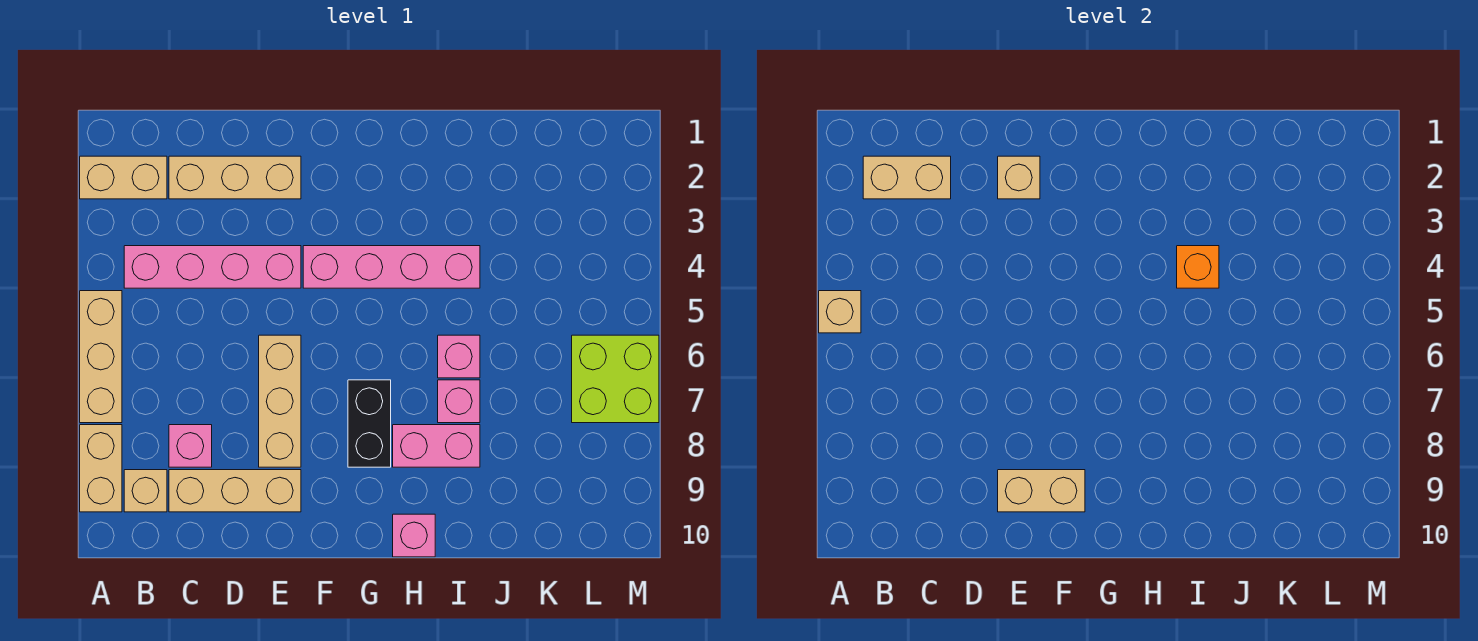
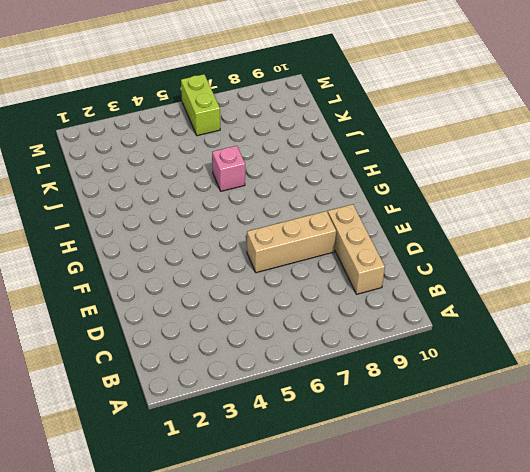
lime 1x2 brick [181,74,220,136] -> lime 2x2 brick [572,335,659,423]
none -> tan 1x2 brick [80,156,167,199]
none -> tan 1x3 brick [80,291,122,423]
none -> tan 1x2 brick [80,425,122,512]

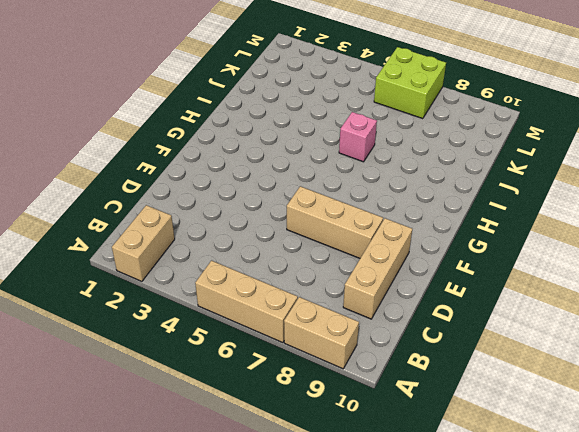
none -> pink 1x4 brick [124,246,301,288]
none -> tan 1x1 brick [124,470,167,512]
none -> tan 1x3 brick [169,156,301,199]

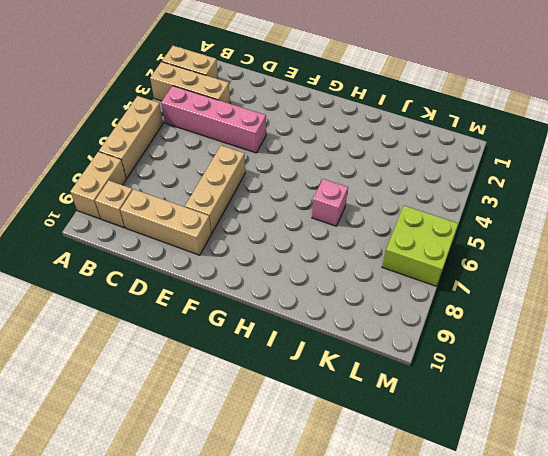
tan 1x3 brick [150,62,230,104] -> tan 1x3 brick moved to [169,156,301,199]
none -> pink 1x1 brick [169,425,212,467]
none -> pink 1x4 brick [303,246,480,288]
none -> black 1x2 brick [348,380,391,467]

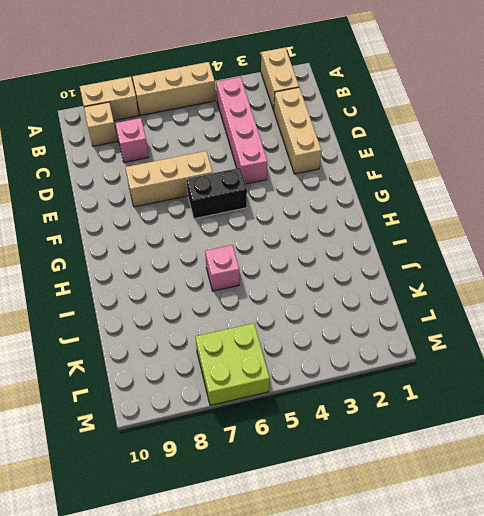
black 1x2 brick [187,168,247,219] -> black 1x2 brick moved to [348,380,391,467]
none -> tan 1x3 brick [169,470,301,512]
none -> pink 1x4 brick [303,246,480,288]
none -> pink 1x2 brick [393,425,480,467]

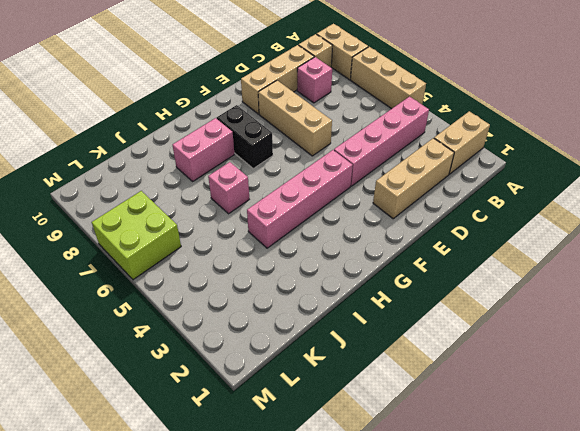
none -> pink 1x1 brick [393,514,435,557]
none -> pink 1x1 brick [438,380,480,423]
none -> tan 1x1 brick [819,291,861,333]

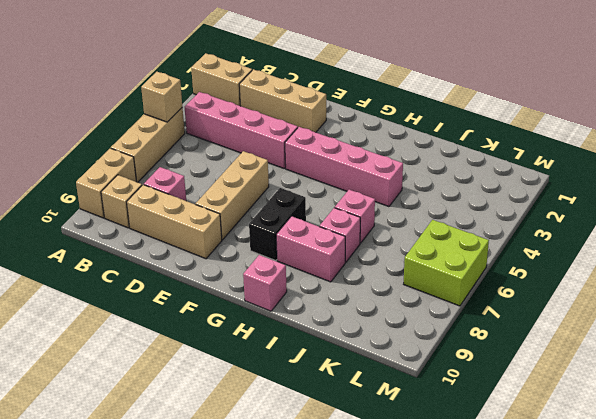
none -> tan 1x2 brick [863,156,951,199]
none -> tan 1x1 brick [998,156,1040,199]
none -> tan 1x2 brick [998,470,1085,512]

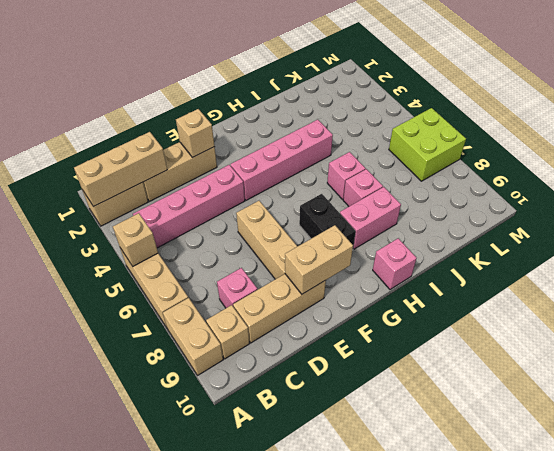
tan 1x3 brick [74,132,167,207] -> tan 1x2 brick [863,156,951,199]
none -> orange 1x1 brick [1177,246,1219,288]

